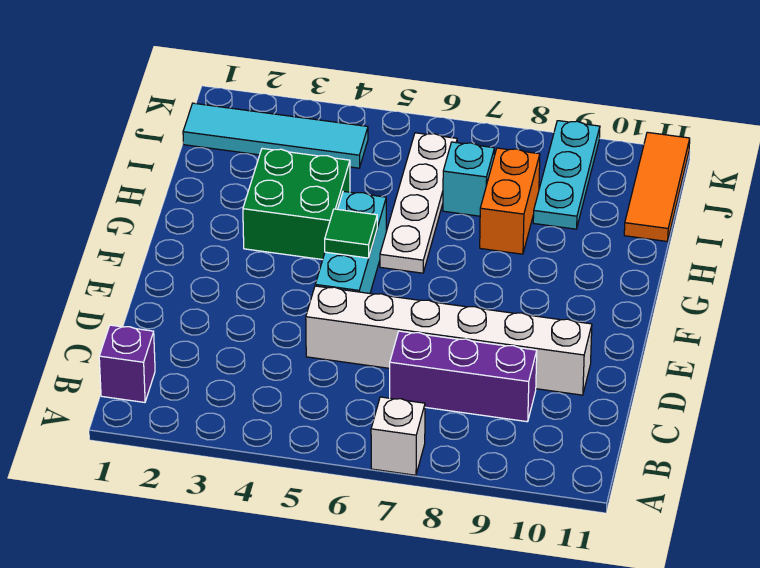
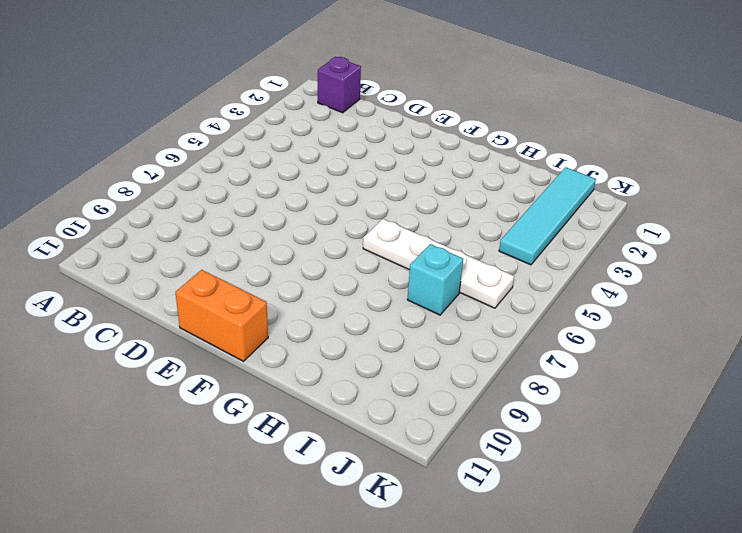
orange 1x2 brick [175,270,268,361] -> orange 1x2 brick moved to [480,148,540,254]
none -> white 1x1 brick [371,397,425,475]
none -> purple 1x3 brick [390,331,537,422]
none -> white 1x6 brick [306,286,592,395]

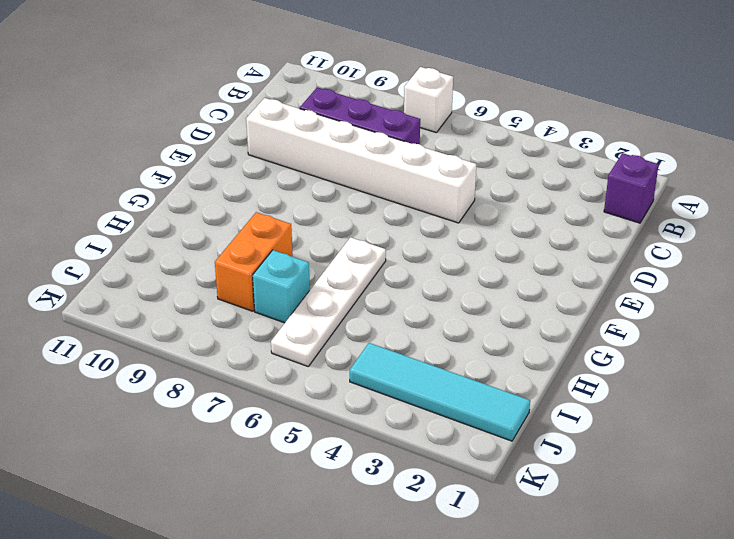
none -> cyan 1x3 brick [315,191,386,293]
none -> green 2x2 brick [243,148,350,260]
none -> cyan 1x3 plate [533,121,600,229]

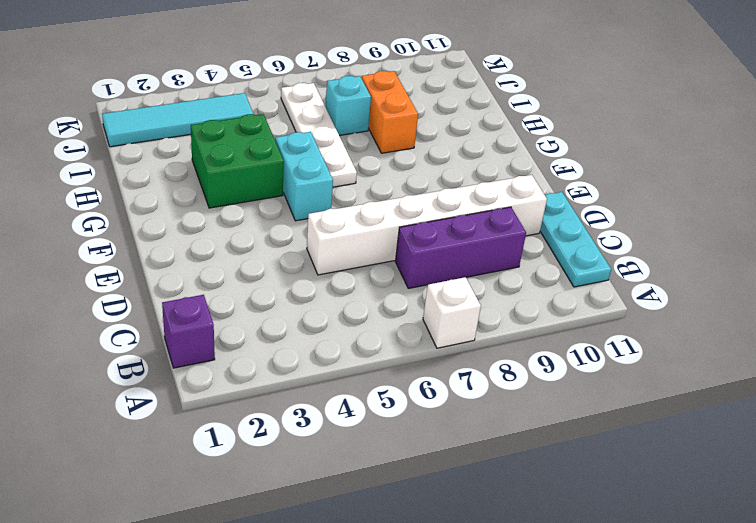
cyan 1x3 plate [540,192,611,287] -> cyan 1x3 plate moved to [533,121,600,229]
cyan 1x2 brick [275,132,333,221] -> cyan 1x3 brick [315,191,386,293]
none -> orange 1x3 tile [624,132,690,241]
none -> green 1x1 tile [325,209,377,258]

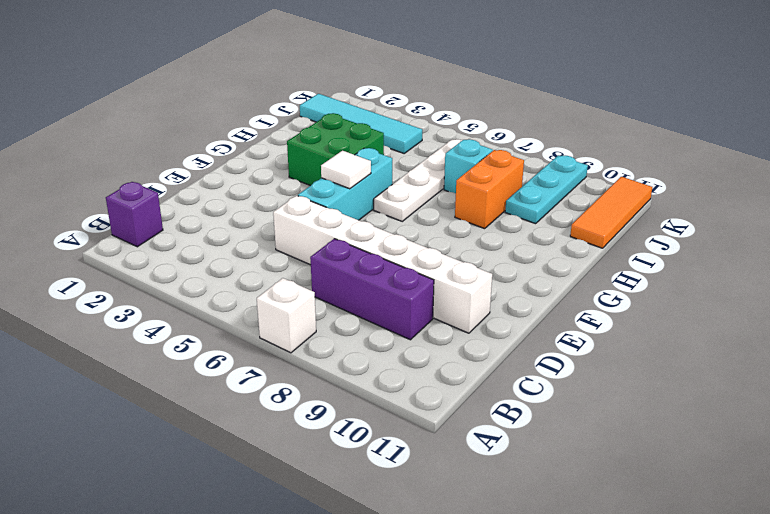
white 1x1 tile [321,151,371,189] -> green 1x1 tile [325,209,377,258]

